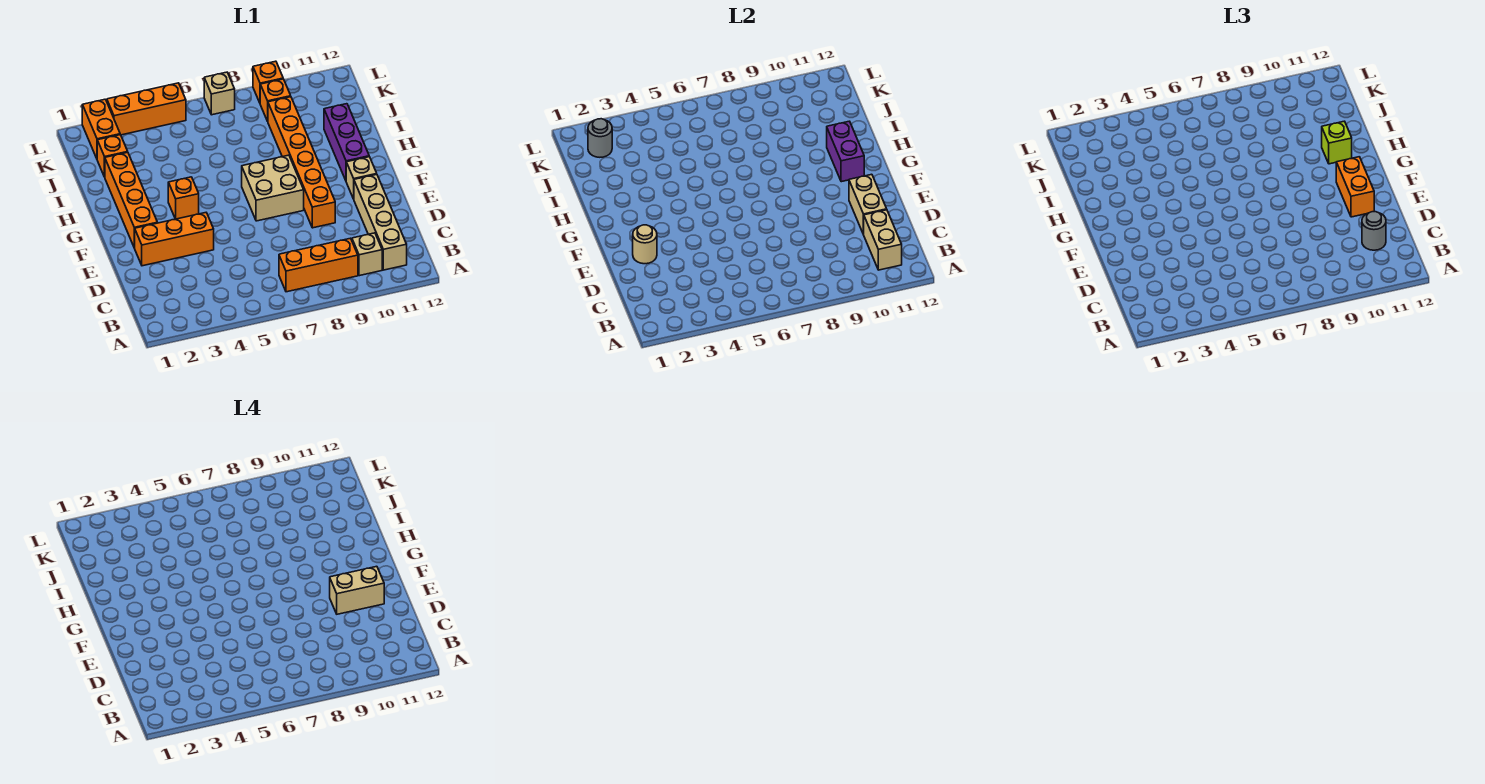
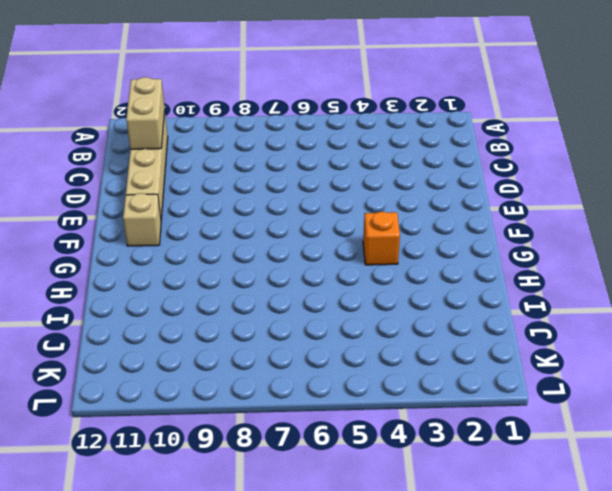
none -> orange 1x3 brick [279,238,358,292]
none -> tan 1x1 brick [352,233,382,276]
none -> orange 1x3 brick [135,213,214,266]

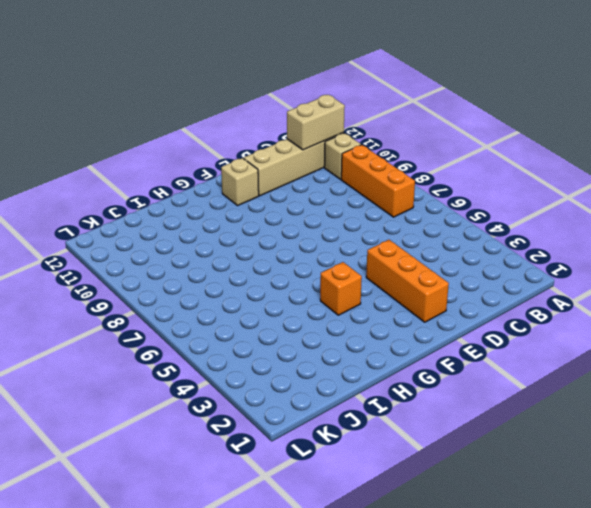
none -> orange 1x6 brick [268,97,335,228]
none -> orange 1x4 brick [105,152,158,248]
none -> tan 2x2 brick [242,155,304,221]

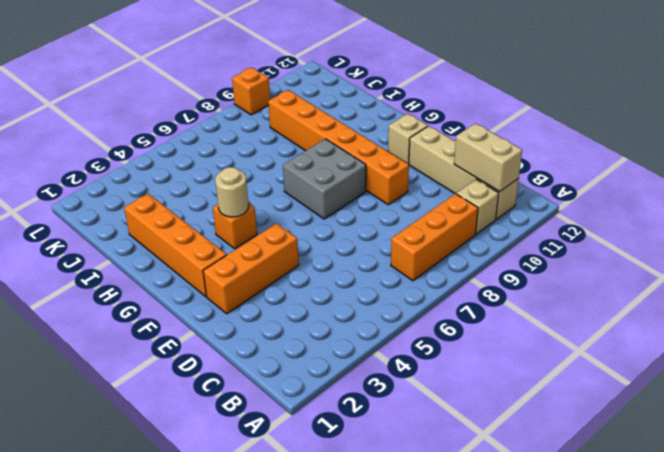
grey 2x2 brick [283,139,366,219] -> tan 2x2 brick [242,155,304,221]
tan 1x1 round brick [215,167,249,217] -> tan 1x1 round brick moved to [633,225,657,264]
none -> purple 1x3 brick [324,104,369,180]
none -> orange 1x1 brick [97,135,128,177]
none -> orange 1x2 brick [82,99,120,158]

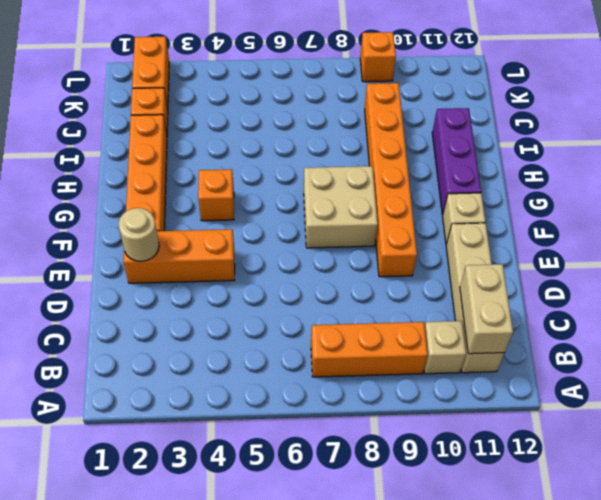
none -> orange 1x1 brick [260,79,291,121]
none -> orange 1x3 brick [107,83,186,135]
none -> tan 1x1 brick [204,72,235,115]

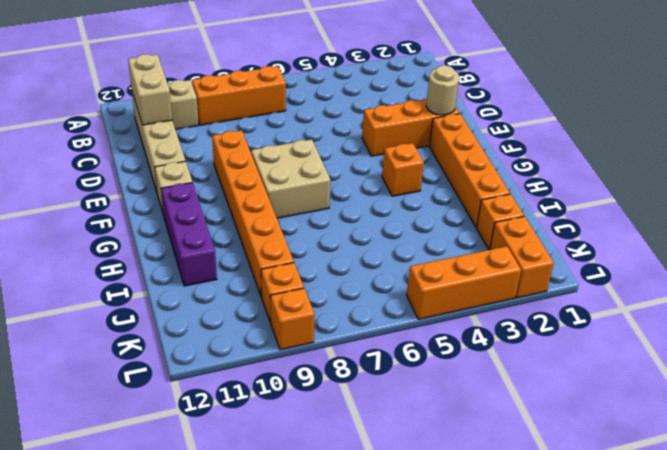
none -> tan 1x1 brick [204,72,235,115]
none -> tan 1x2 brick [849,174,887,235]
none -> purple 1x2 brick [827,121,864,182]

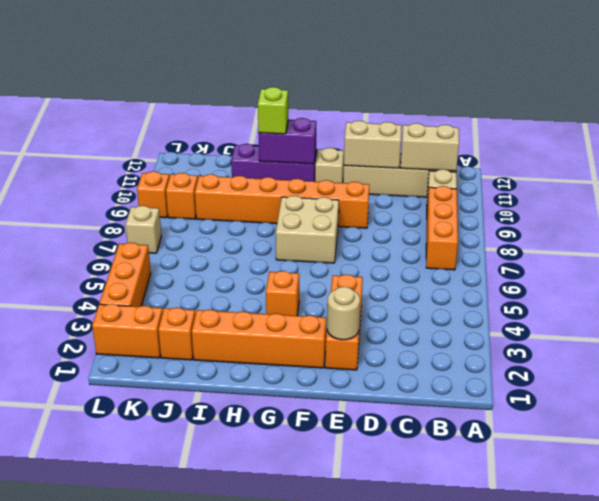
none -> grey 1x1 round brick [588,119,612,157]
none -> grey 1x1 round brick [1362,212,1386,250]
none -> orange 1x2 brick [1336,157,1374,217]

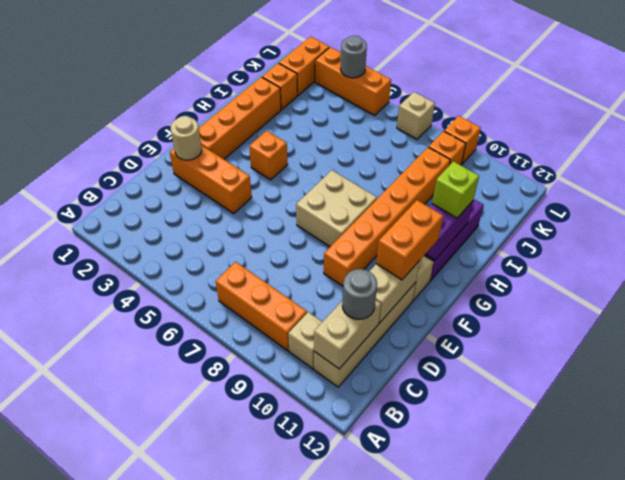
grey 1x1 round brick [340,36,367,78] -> grey 1x1 round brick moved to [588,119,612,157]
none -> tan 1x2 brick [330,566,384,614]

